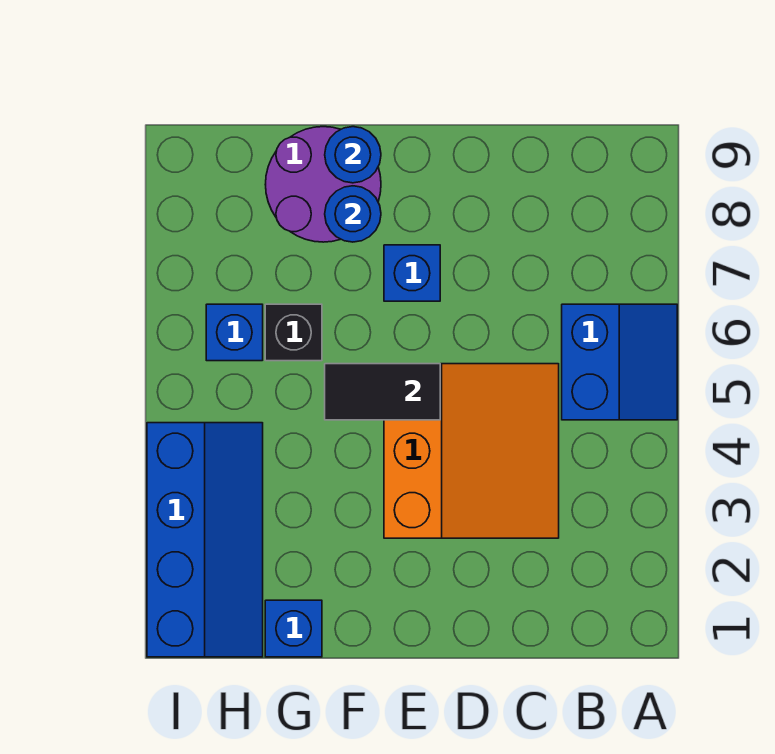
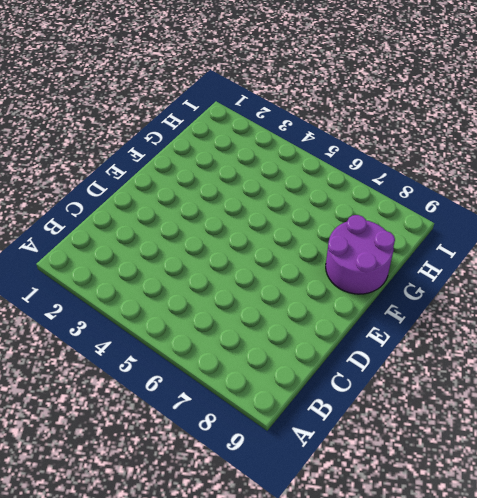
none -> blue 2x2 slope [562,304,677,420]
none -> orange 3x3 slope [384,364,559,538]

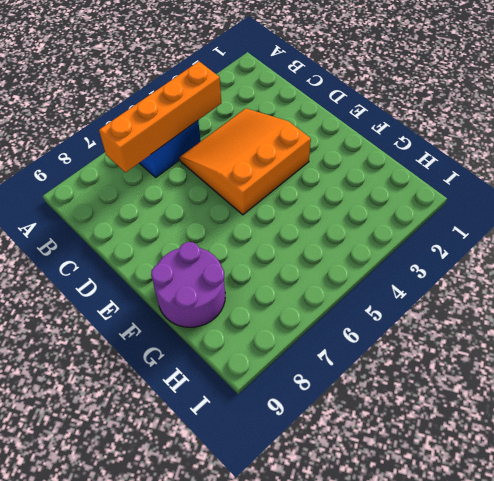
orange 1x4 brick [99,61,221,172] -> none
none -> blue 1x1 brick [384,245,440,301]
none -> blue 1x1 brick [265,600,322,657]

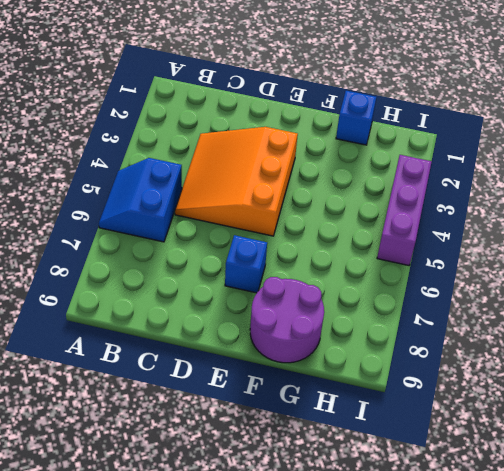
purple 1x3 brick [377,155,432,265] -> blue 2x4 slope [147,423,263,657]
none -> black 1x1 brick [265,304,322,361]
none -> blue 1x1 brick [206,304,263,361]

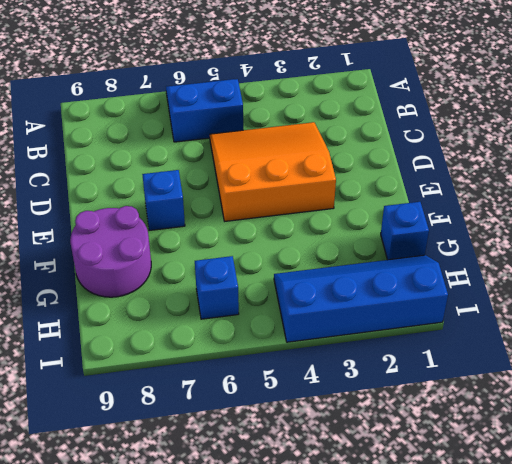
none -> black 1x1 brick [265,304,322,361]
none -> black 1x2 tile [325,364,440,420]

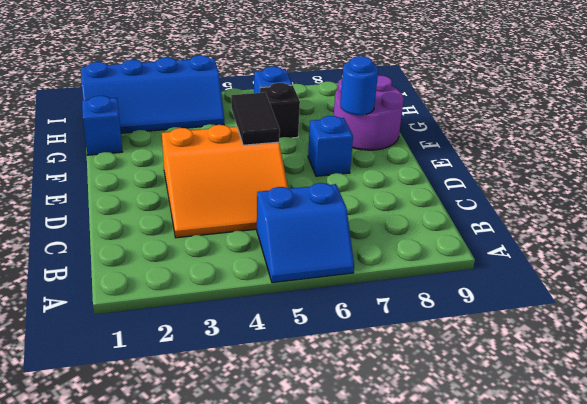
none -> blue 1x1 round brick [325,127,381,183]

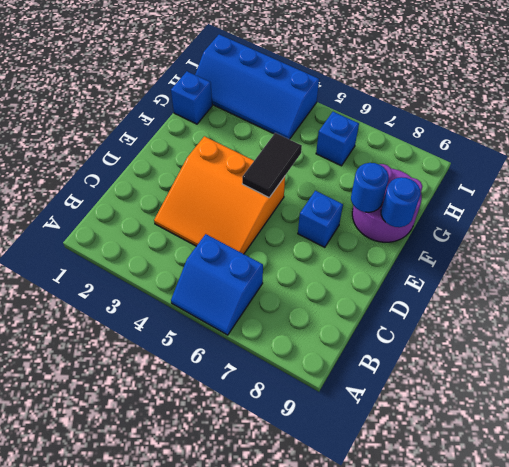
none -> black 1x1 brick [265,304,322,361]

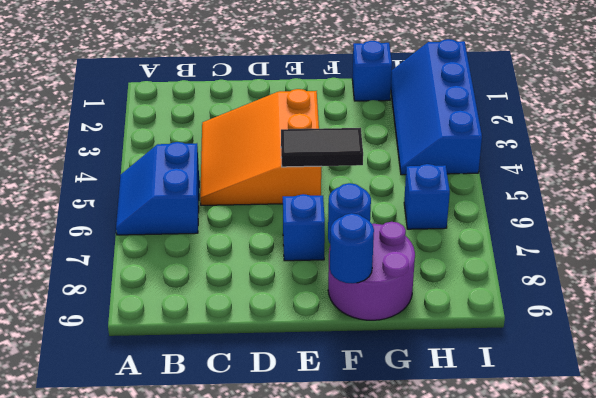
none -> black 1x1 brick [265,304,322,361]

